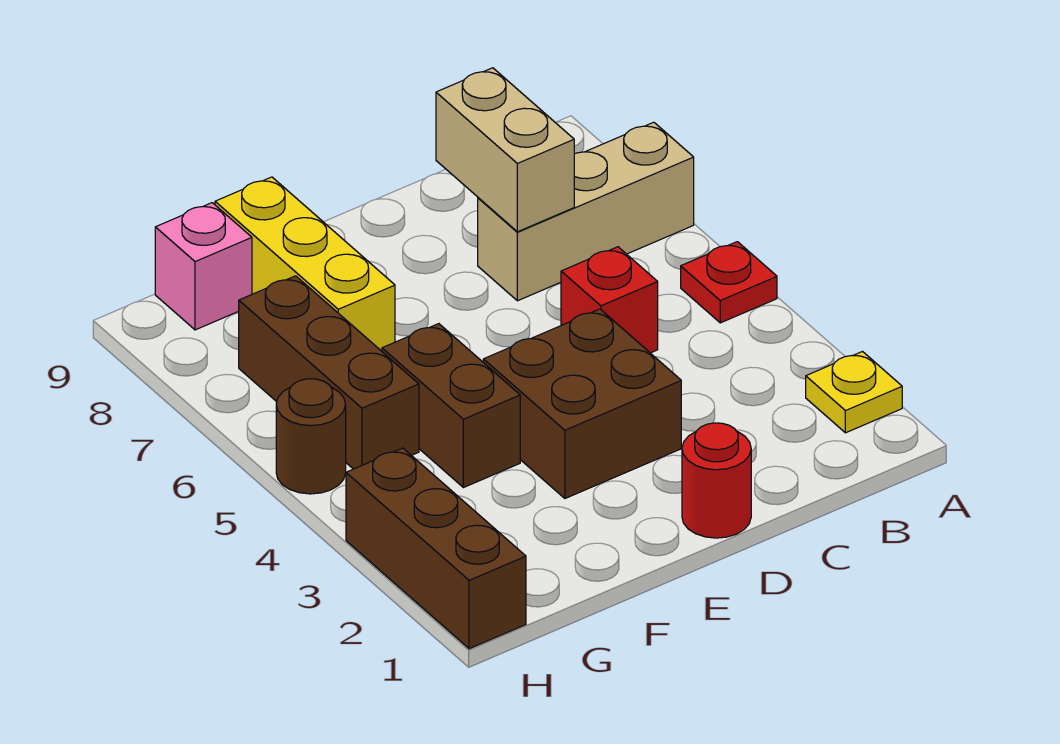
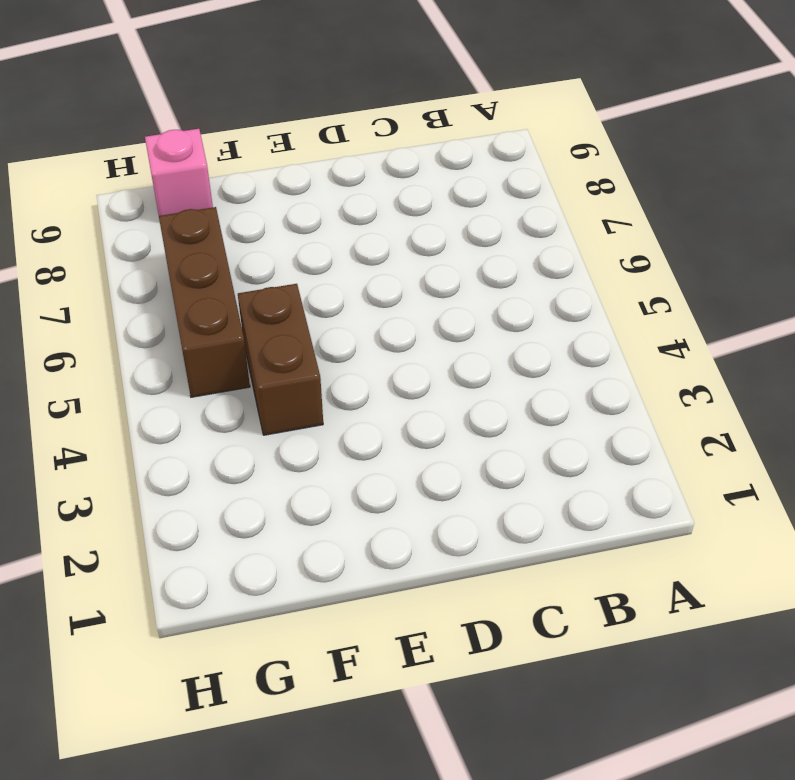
none -> yellow 1x1 plate [806,352,902,433]
none -> red 1x1 plate [681,242,777,323]
none -> tan 1x3 brick [478,122,694,301]

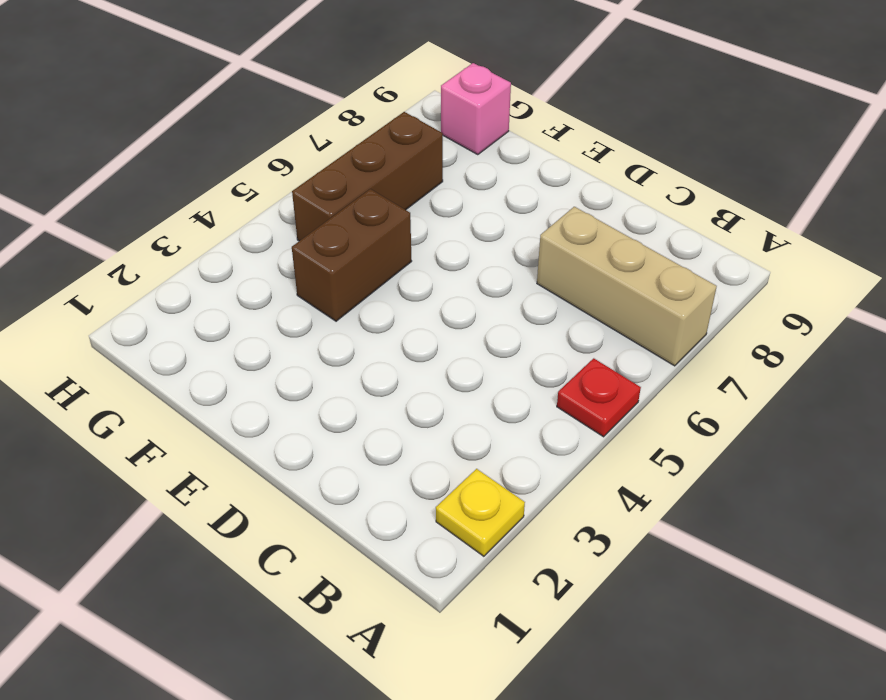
none -> red 1x1 brick [561,247,658,353]
none -> red 1x1 round brick [682,423,751,538]
none -> brown 2x2 brick [483,309,681,498]

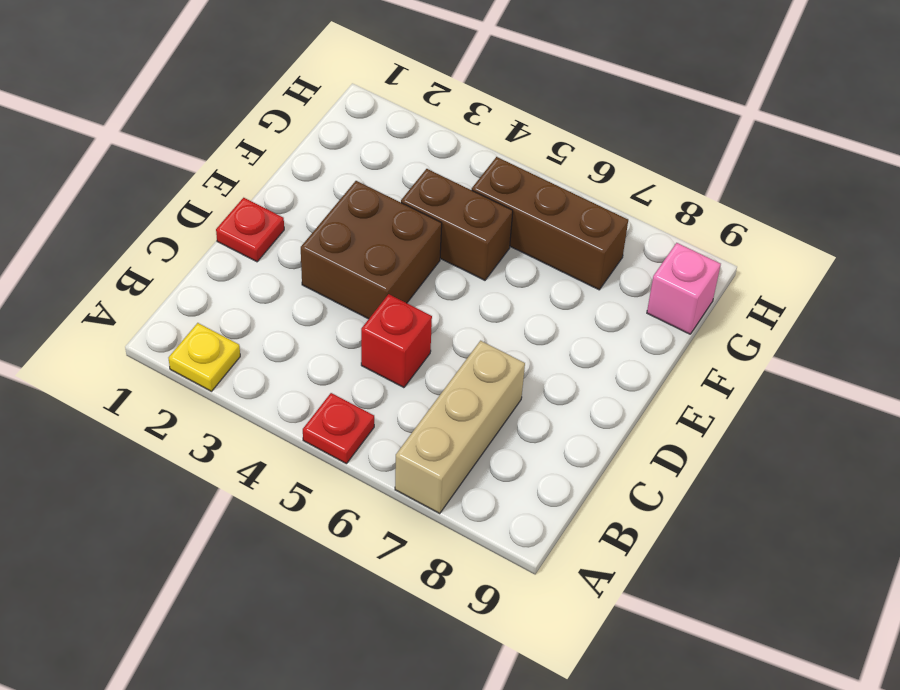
red 1x1 plate [216,198,284,262] -> red 1x1 round brick [682,423,751,538]
none -> yellow 1x3 brick [215,177,395,351]
none -> brown 1x3 brick [346,448,526,649]
none -> brown 1x1 round brick [276,379,346,494]

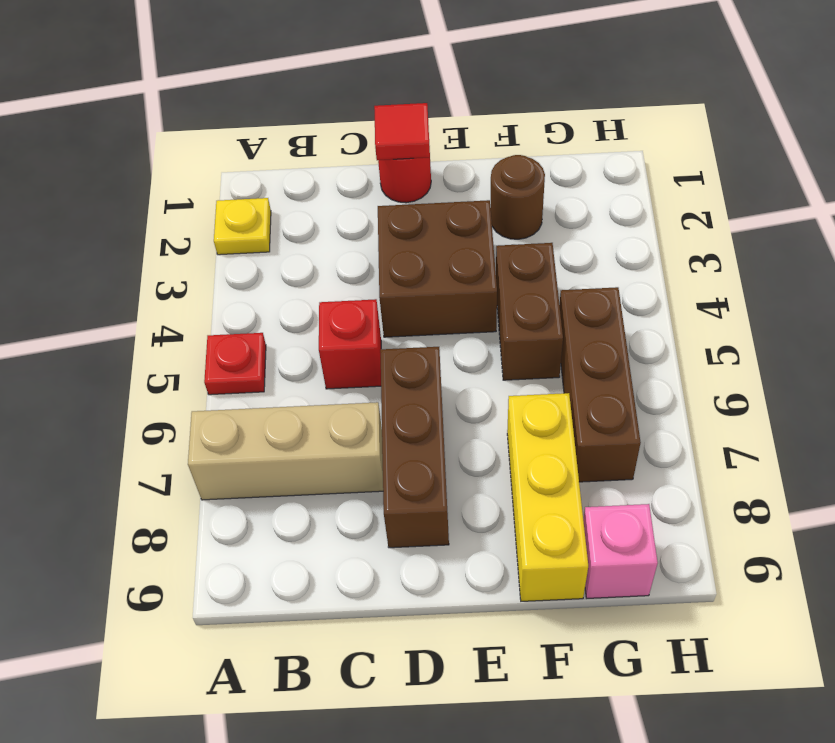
red 1x1 tile [374,103,430,160] -> none
brown 1x3 brick [380,347,449,548] -> brown 1x3 brick moved to [346,448,526,649]
brown 1x1 round brick [490,155,545,239] -> brown 1x1 round brick moved to [276,379,346,494]
none -> tan 1x2 brick [436,68,574,232]

